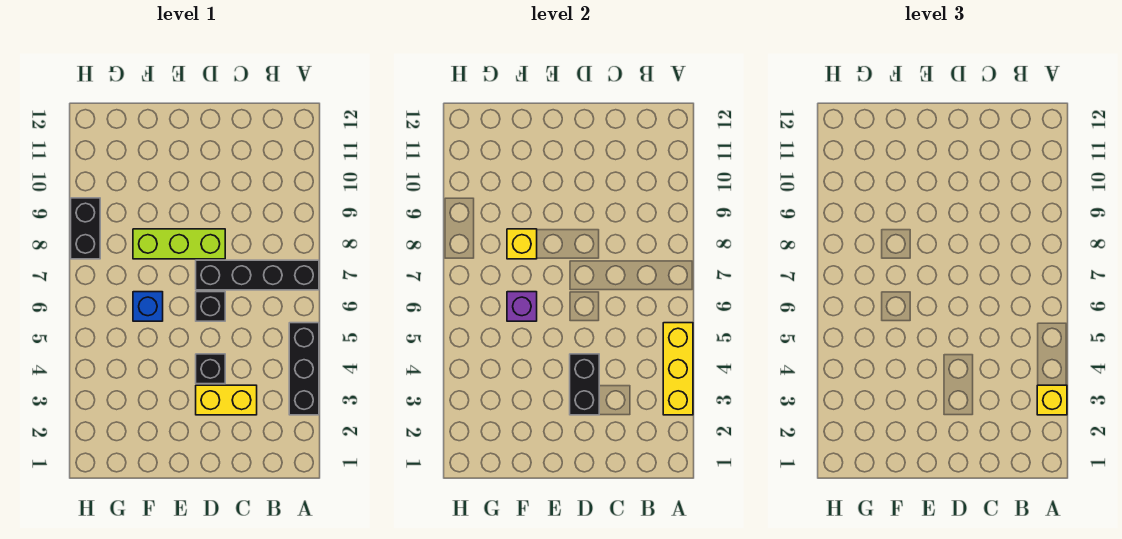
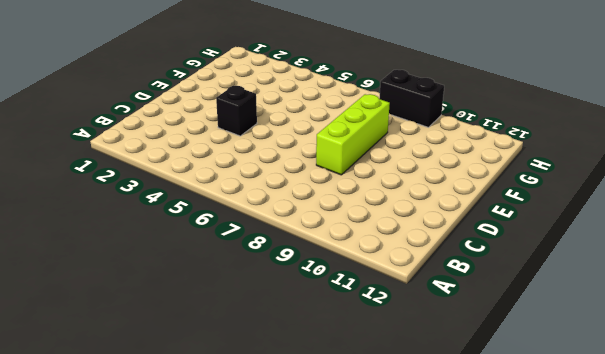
none -> black 1x3 brick [289,323,319,415]
none -> black 1x4 brick [196,260,319,290]
none -> yellow 1x2 brick [196,385,257,415]

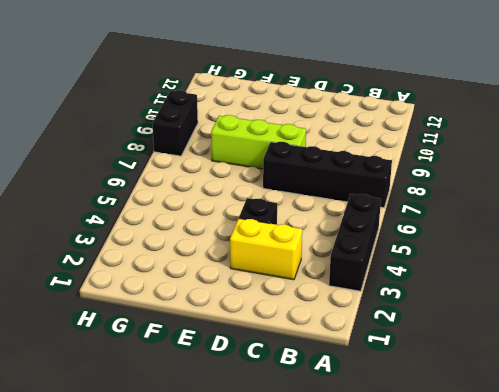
none -> black 1x1 brick [196,292,225,321]
none -> blue 1x1 brick [133,292,163,321]
none -> yellow 1x3 brick [663,323,693,415]

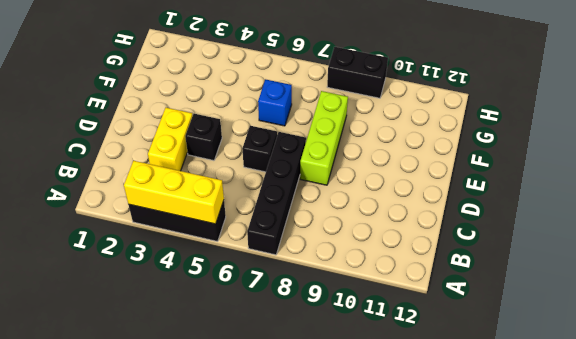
none -> black 1x2 brick [570,354,599,415]
none -> purple 1x1 brick [507,292,537,321]
none -> yellow 1x1 brick [507,229,537,259]

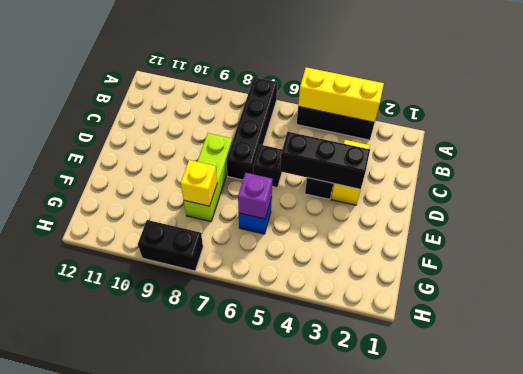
black 1x3 brick [280,132,370,189] -> black 1x2 brick [570,354,599,415]
none -> yellow 1x1 brick [1037,385,1067,415]

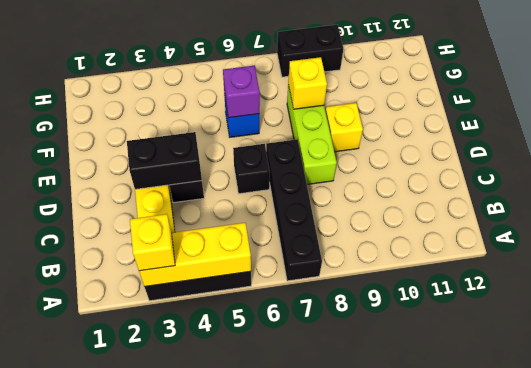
yellow 1x1 brick [325,103,363,152] -> none

